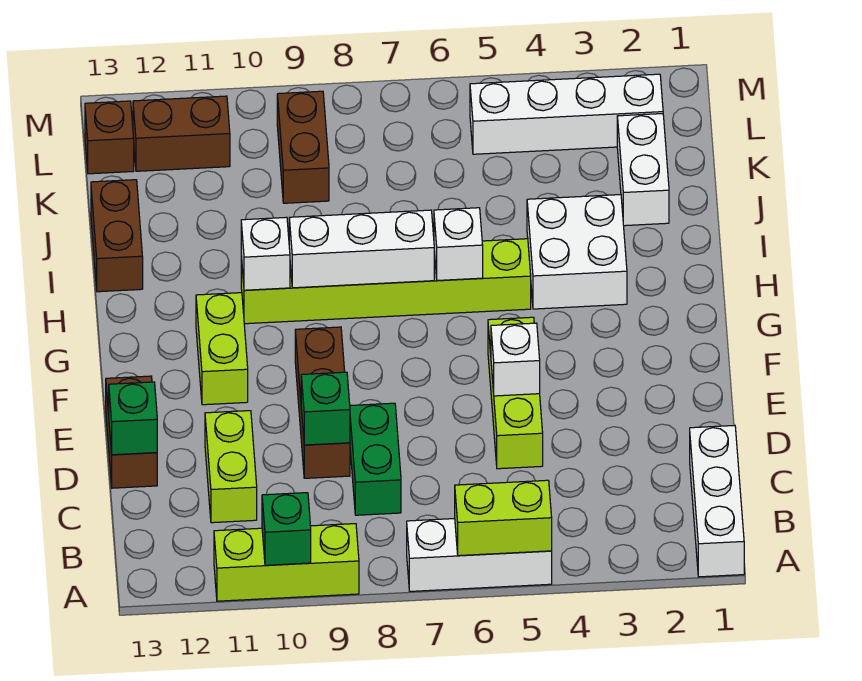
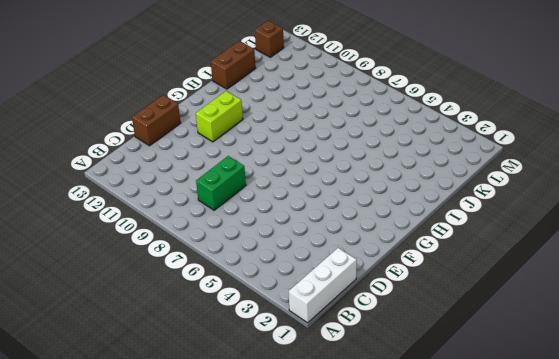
none -> white 1x3 brick [407,519,552,591]
none -> lime 1x3 brick [214,524,359,601]
none -> lime 1x2 brick [205,411,257,523]

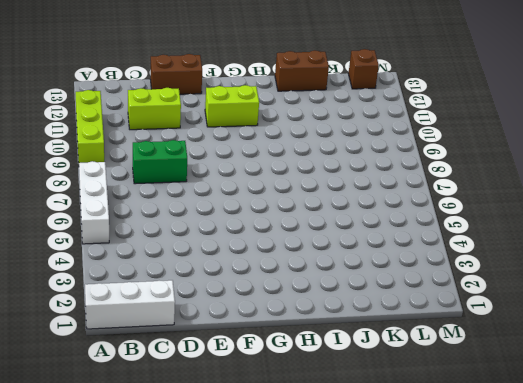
none -> lime 1x3 brick [488,317,543,469]
none -> brown 1x3 brick [295,327,350,478]
none -> white 2x2 brick [527,195,627,309]

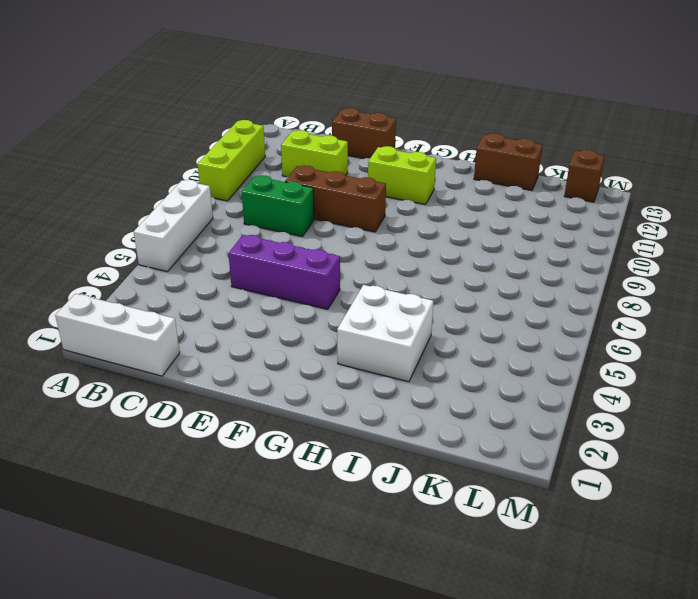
purple 1x3 brick [228,235,340,309] -> lime 1x3 brick [488,317,543,469]
none -> lime 1x6 brick [241,239,531,324]
none -> white 1x2 brick [617,114,669,226]
none -> brown 1x2 brick [277,91,329,203]

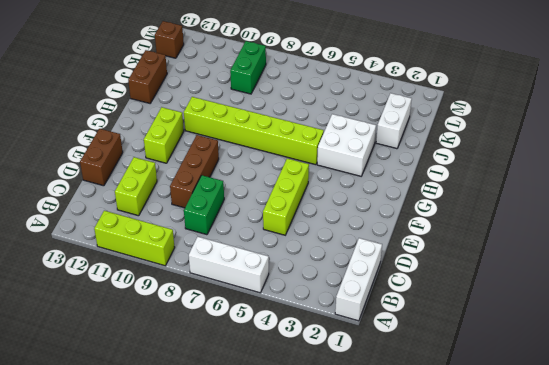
green 1x2 brick [230,41,266,94] -> brown 1x2 brick [277,91,329,203]
none -> white 1x4 brick [470,74,663,154]
none -> brown 1x2 brick [133,96,230,171]
none -> lime 1x2 brick [455,480,552,556]

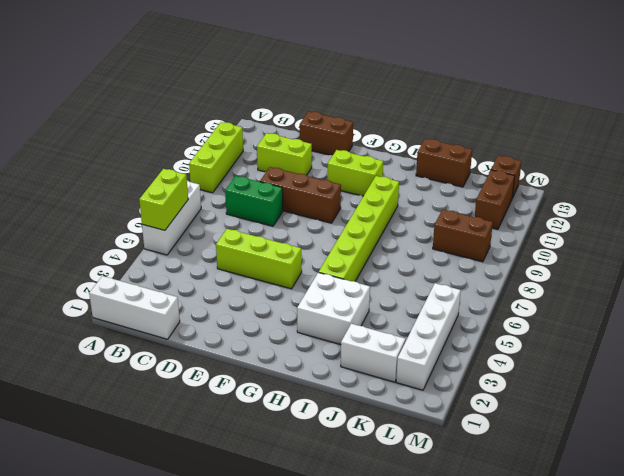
none -> green 1x1 brick [262,493,311,565]
none -> green 1x1 brick [301,372,350,445]
none -> green 1x1 brick [109,382,157,455]

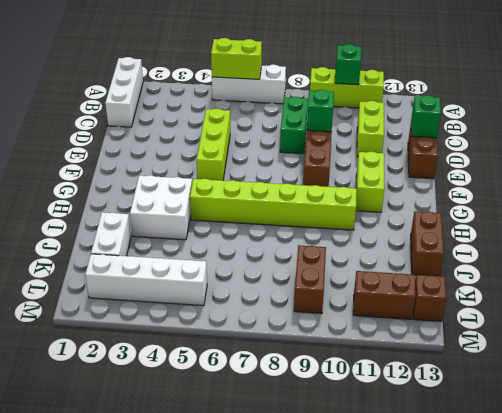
none -> white 1x1 brick [491,323,540,396]
none -> white 1x1 brick [434,208,483,281]
none -> white 1x3 brick [289,210,434,288]

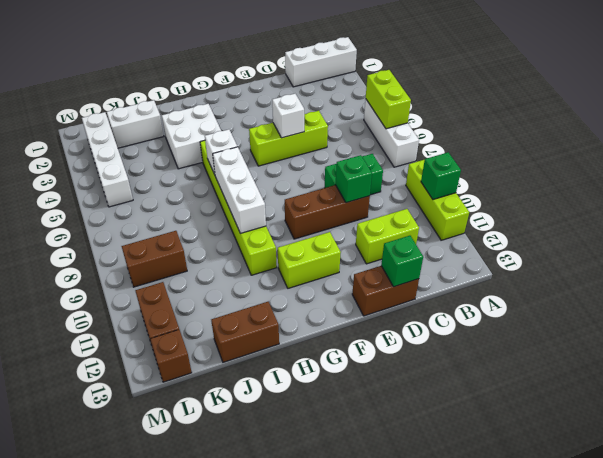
none -> white 1x1 brick [241,217,290,290]

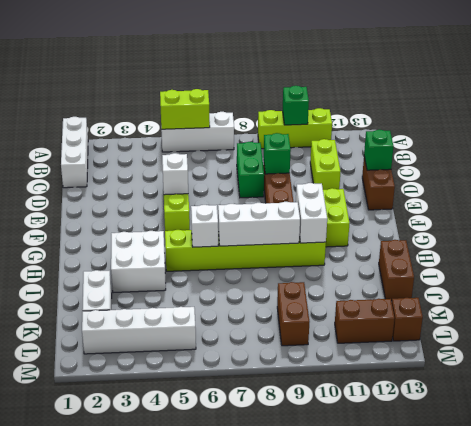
white 1x2 brick [296,183,327,243] -> white 1x1 brick [241,217,290,290]

